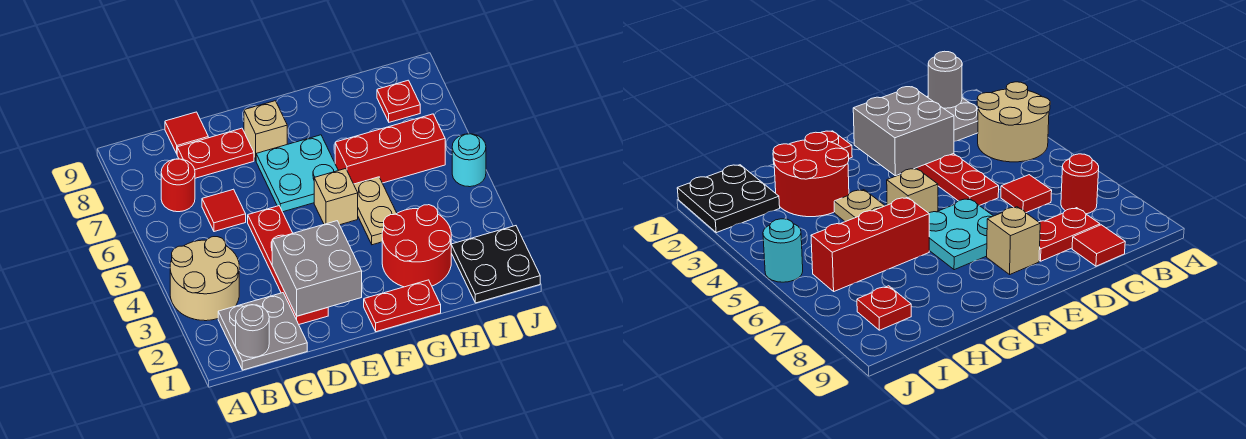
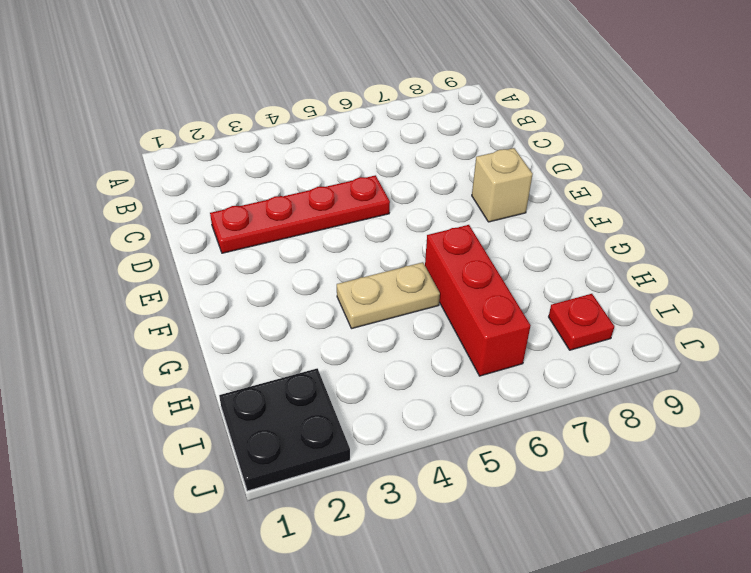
none -> tan 2x2 round brick [170,237,239,321]
none -> grey 2x2 plate [218,293,307,370]
none -> red 1x1 round brick [161,159,195,212]

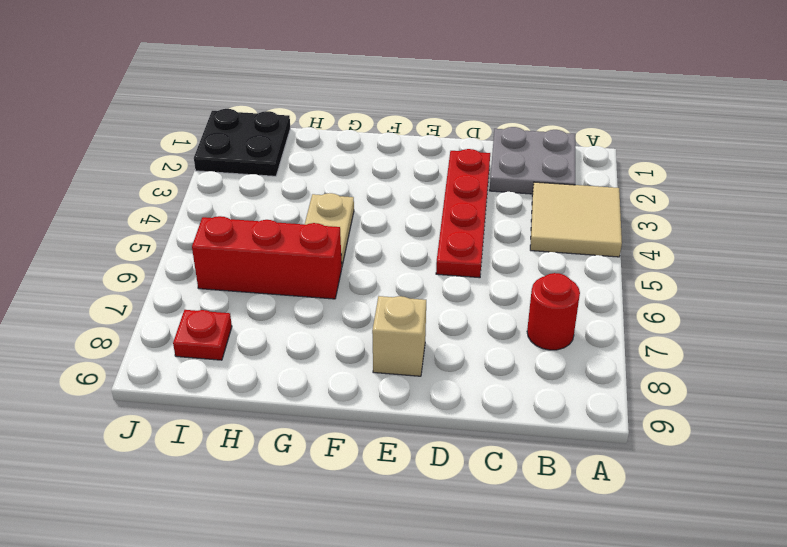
tan 2x2 tile [530,182,622,257] -> tan 2x2 round brick [170,237,239,321]
none -> red 1x1 tile [202,189,246,232]
none -> red 1x2 plate [177,128,254,178]
none -> red 1x1 tile [165,112,208,153]

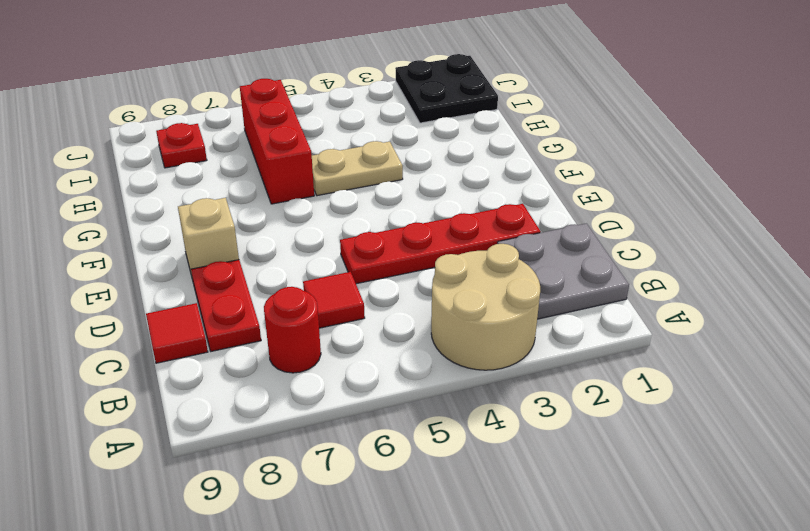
none -> cyan 2x2 plate [256,135,338,212]
none -> red 1x2 plate [364,280,441,332]
none -> tan 1x1 brick [314,169,358,225]

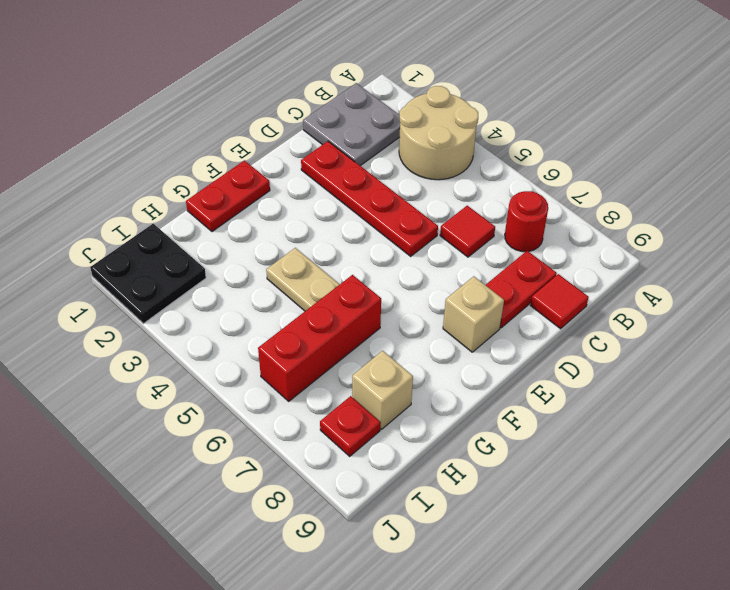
tan 1x1 brick [352,351,413,429] -> tan 1x1 brick moved to [314,169,358,225]
none -> cyan 2x2 plate [256,135,338,212]
none -> red 2x2 round brick [382,205,451,287]
none -> cyan 1x1 round brick [452,134,486,187]

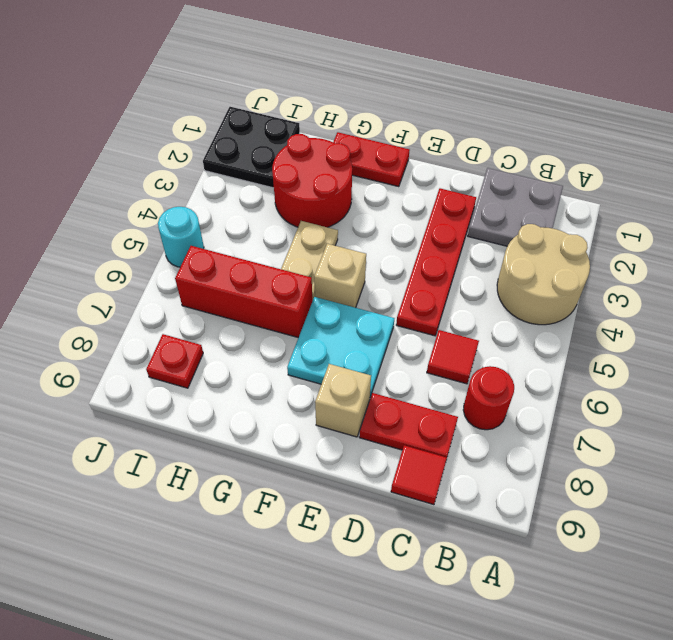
none -> grey 1x1 round brick [236,305,269,357]
none -> grey 2x2 brick [272,221,362,316]

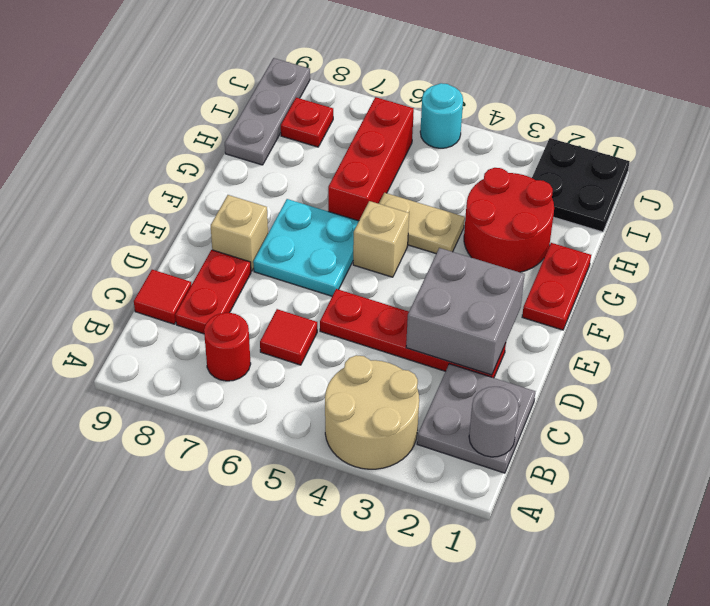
grey 1x3 plate [225,58,310,165] -> none

